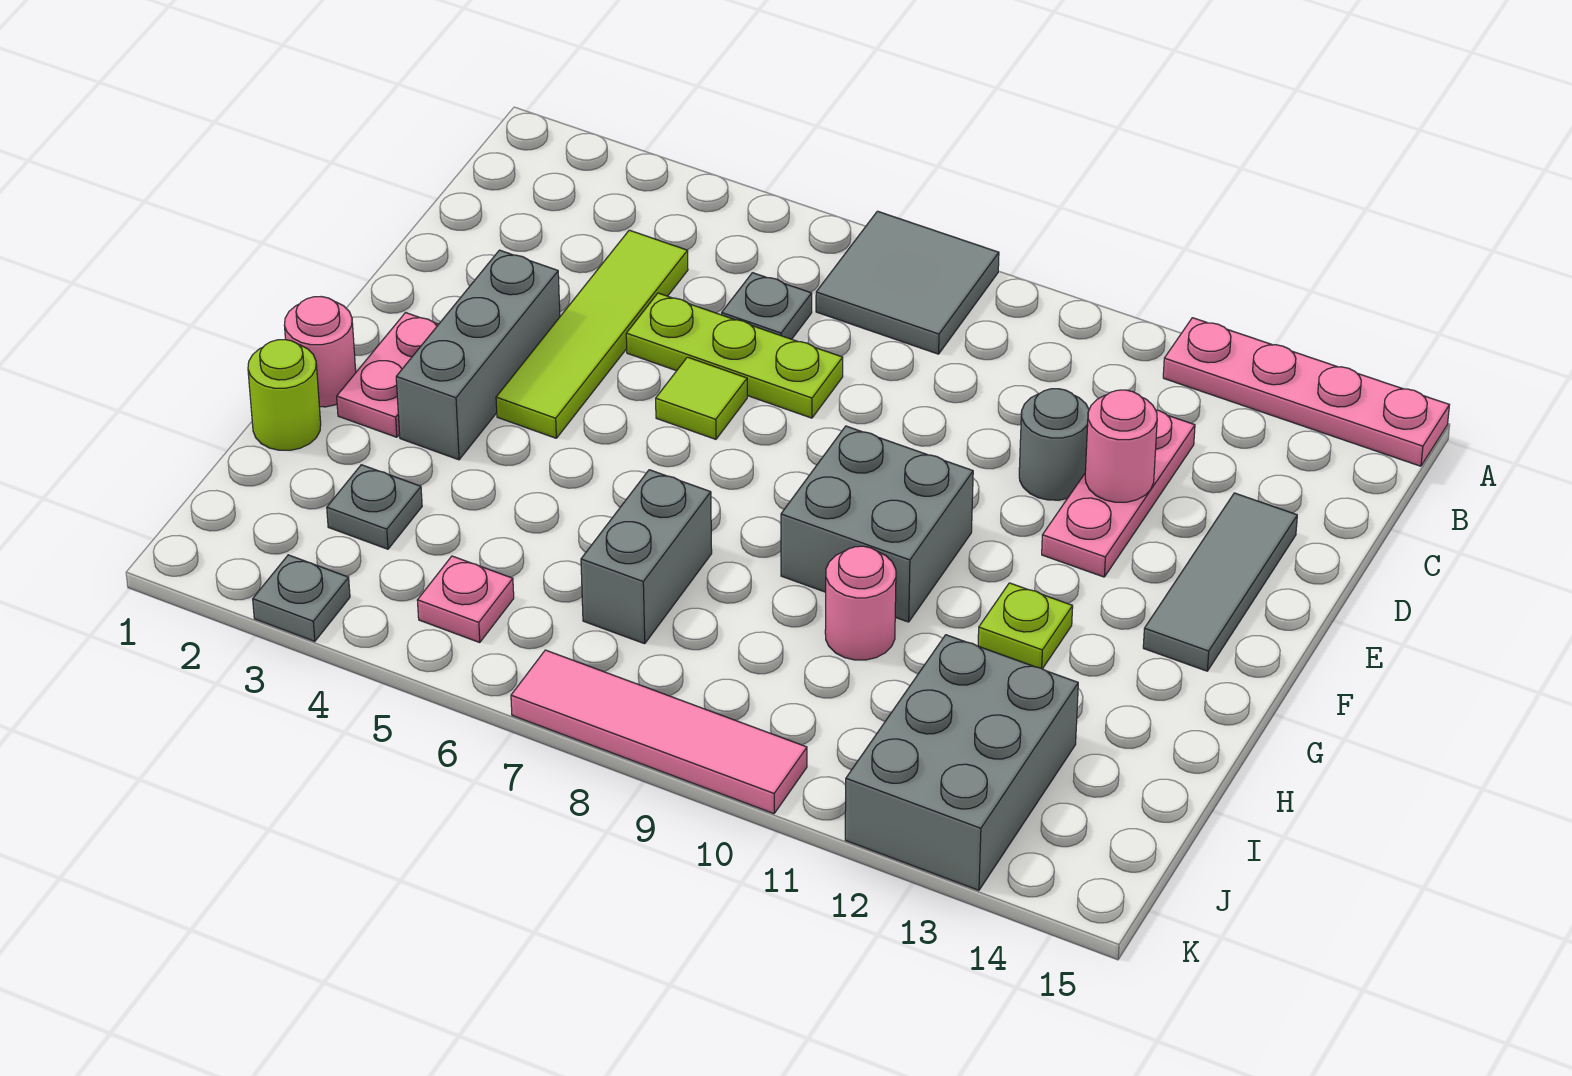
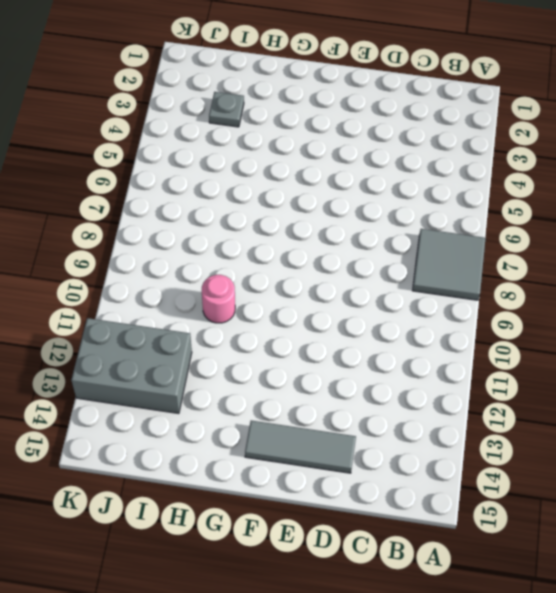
none -> pink 1x4 plate [1163,318,1449,466]
none -> lime 1x4 tile [496,230,688,438]
none -> grey 1x1 plate [722,273,812,339]

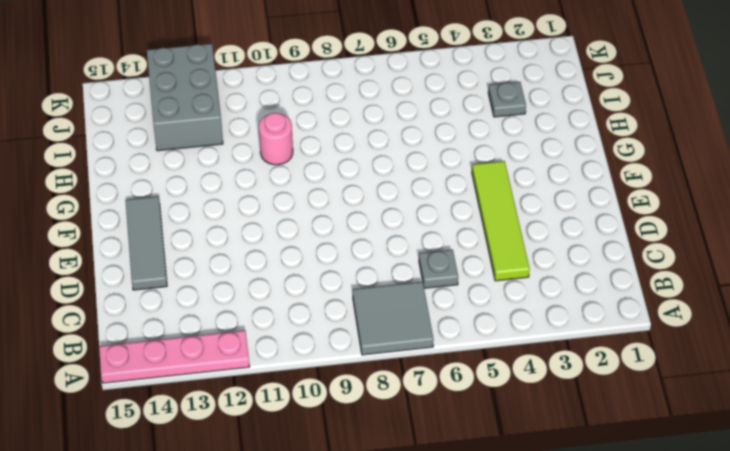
none -> pink 1x3 plate [1042,410,1195,577]
none -> lime 1x3 plate [626,293,843,418]
none -> grey 1x1 round brick [1019,389,1089,500]

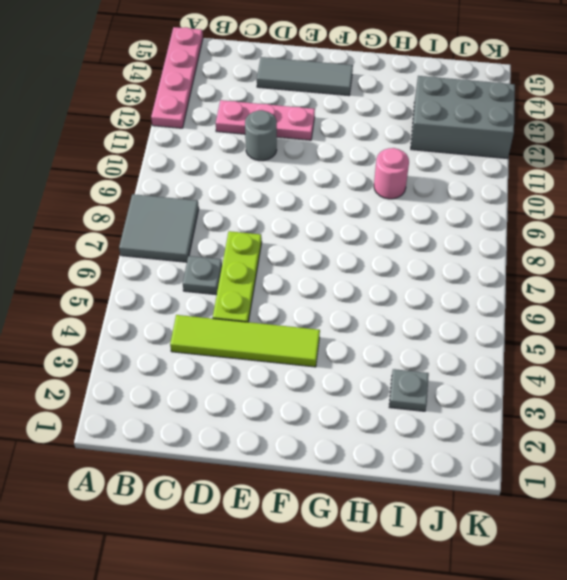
none -> grey 1x3 brick [396,250,560,460]
none -> lime 1x1 tile [656,357,747,439]
none -> pink 1x2 plate [337,313,439,437]

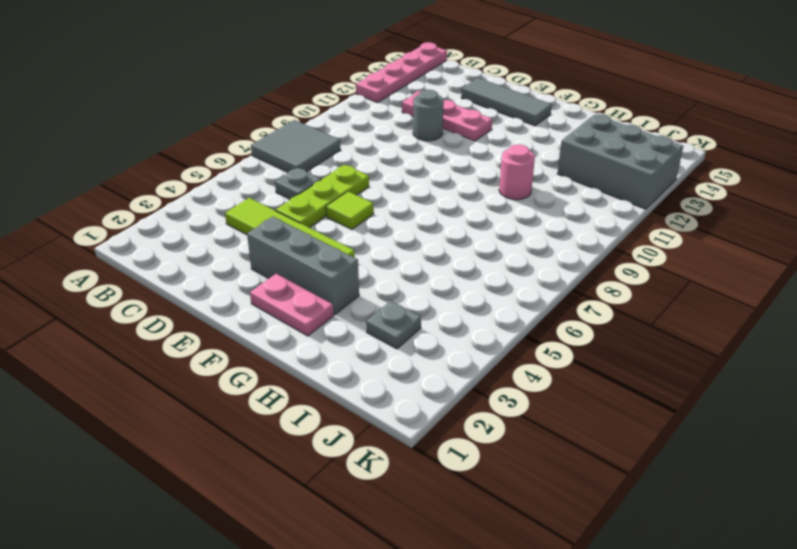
none -> grey 2x2 brick [781,426,973,622]
none -> pink 1x1 round brick [284,297,356,407]
none -> lime 1x1 plate [978,583,1073,669]

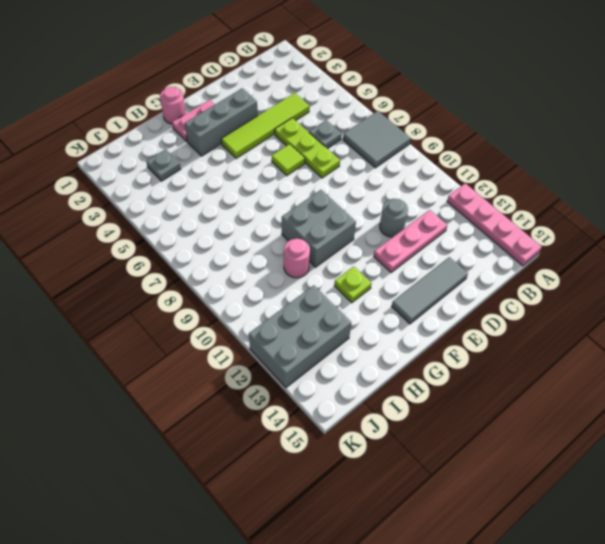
none -> lime 1x1 round brick [248,340,321,450]
none -> grey 1x2 brick [581,470,712,644]
none -> pink 1x1 plate [417,556,514,642]

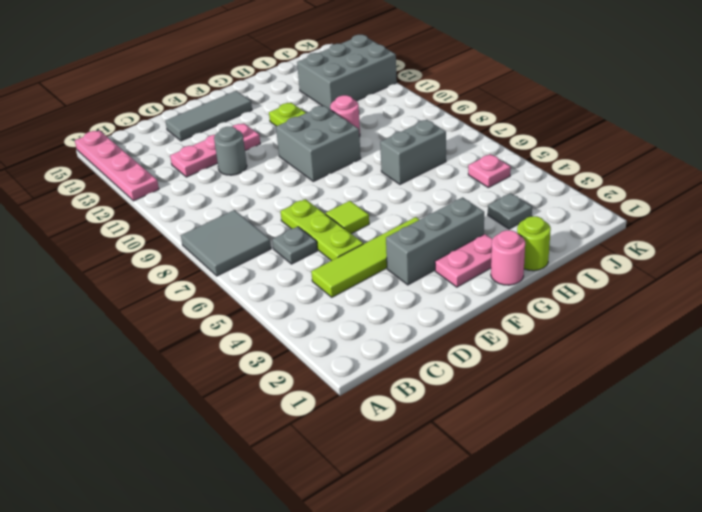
none -> grey 1x1 plate [253,555,350,641]
none -> pink 1x4 tile [511,650,807,814]
none -> pink 1x1 round brick [1085,390,1157,502]

